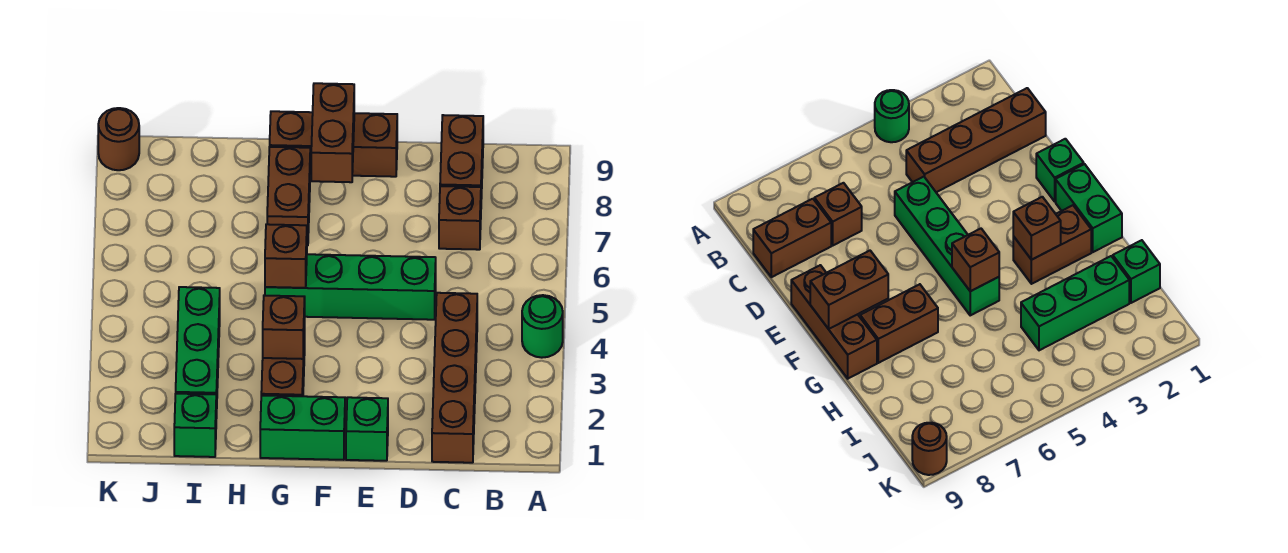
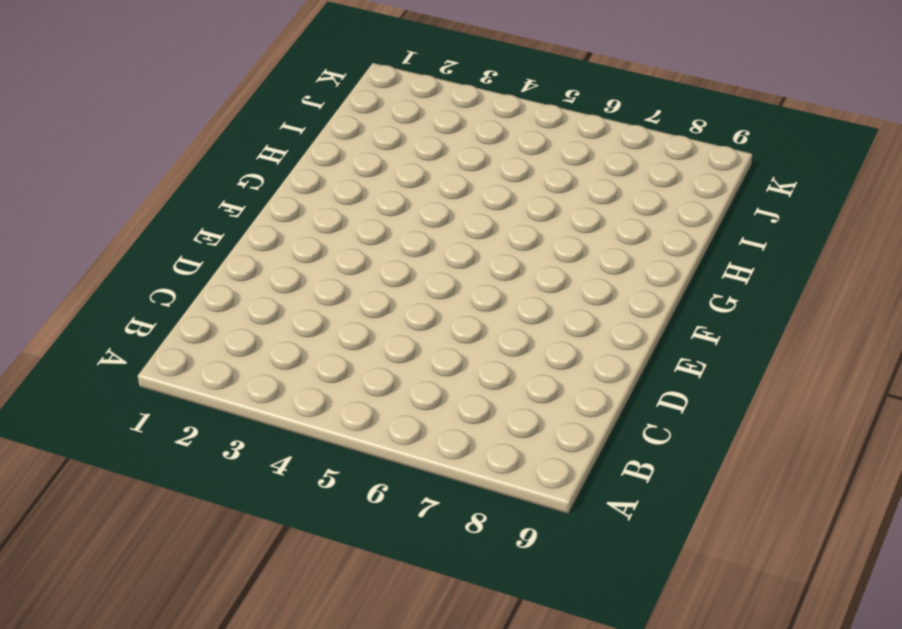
none -> green 1x1 round brick [522,295,563,358]
none -> brown 1x4 brick [432,293,477,463]
none -> brown 1x1 brick [439,186,481,250]

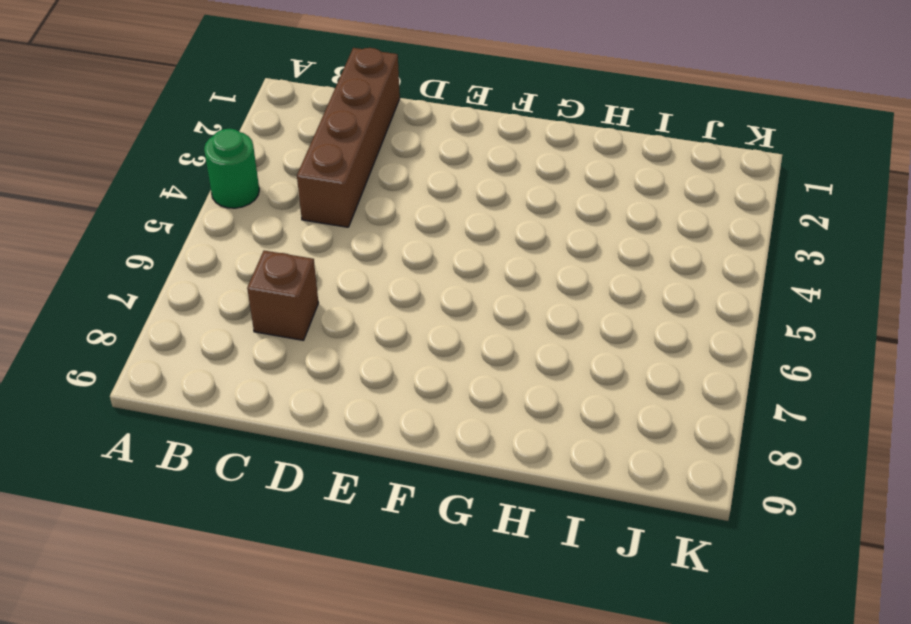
none -> brown 1x2 brick [440,115,483,199]
none -> green 1x4 brick [265,254,436,320]
none -> green 1x1 brick [346,397,388,461]

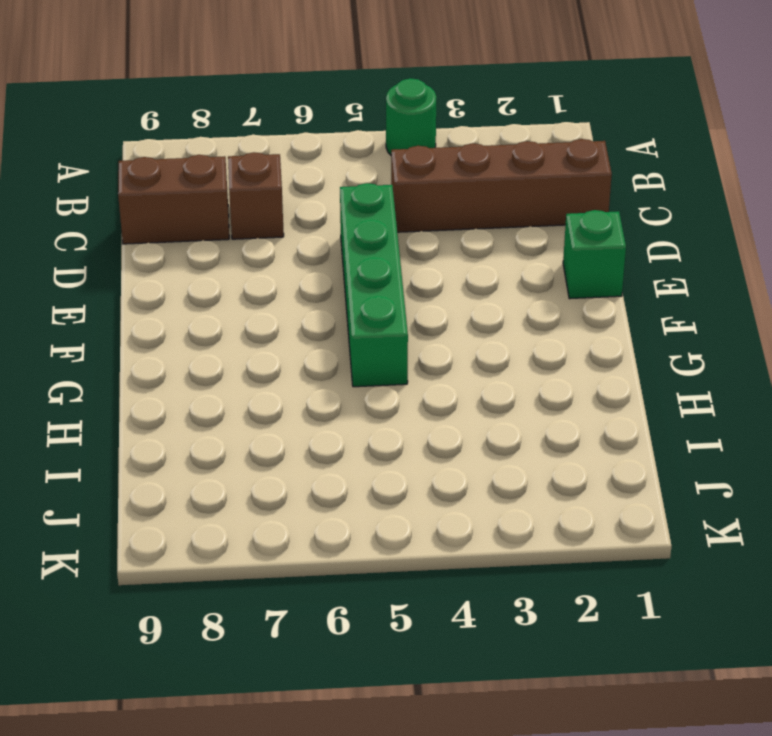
none -> brown 1x3 brick [270,111,397,177]
none -> green 1x2 brick [260,395,345,460]
none -> brown 1x2 brick [261,327,305,396]

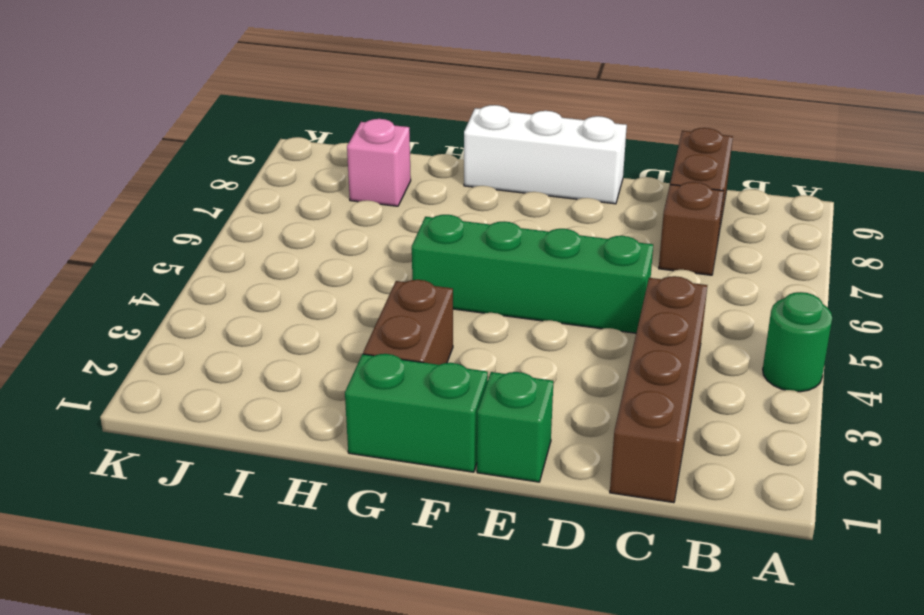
white 1x3 brick [464,105,627,204] -> brown 1x3 brick [270,111,397,177]
pink 1x1 brick [347,119,411,206] -> none
none -> brown 1x2 brick [267,147,310,246]
none -> green 1x1 brick [174,394,216,457]
none -> green 1x3 brick [176,287,220,418]

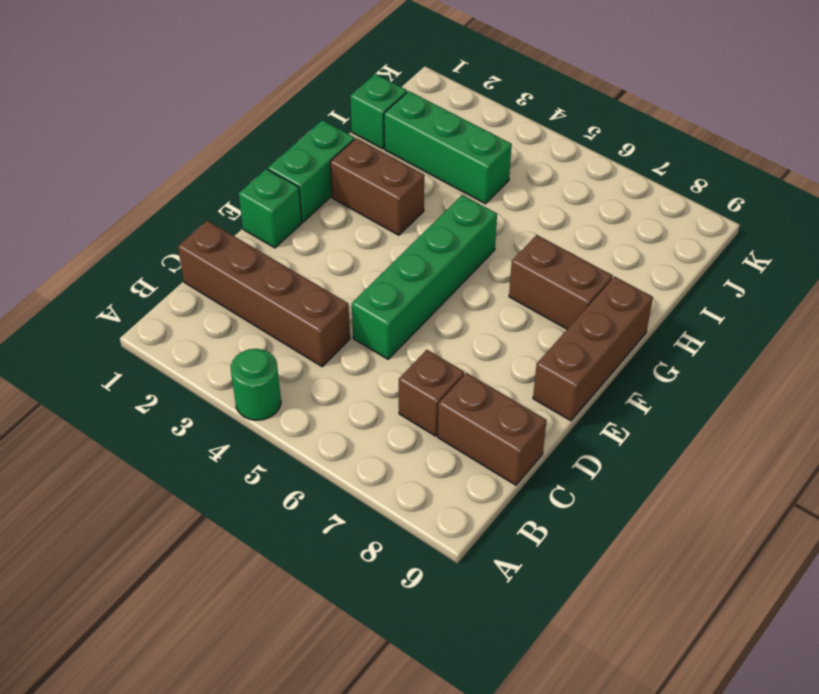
none -> brown 1x1 round brick [98,108,139,170]
none -> brown 1x2 brick [311,83,354,182]
none -> brown 1x1 brick [263,295,305,359]

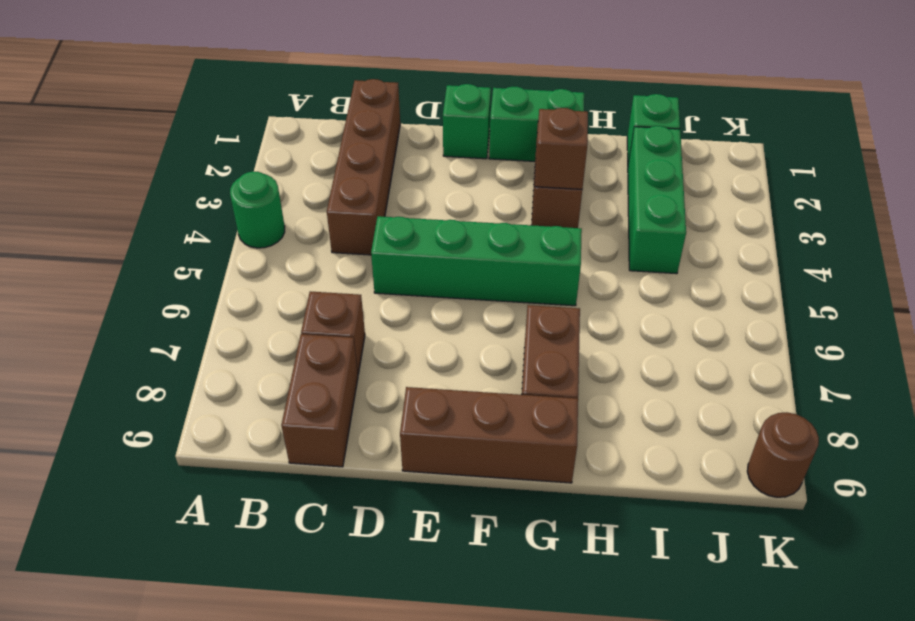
none -> brown 1x2 brick [311,83,354,182]
none -> brown 1x1 brick [265,224,307,288]

